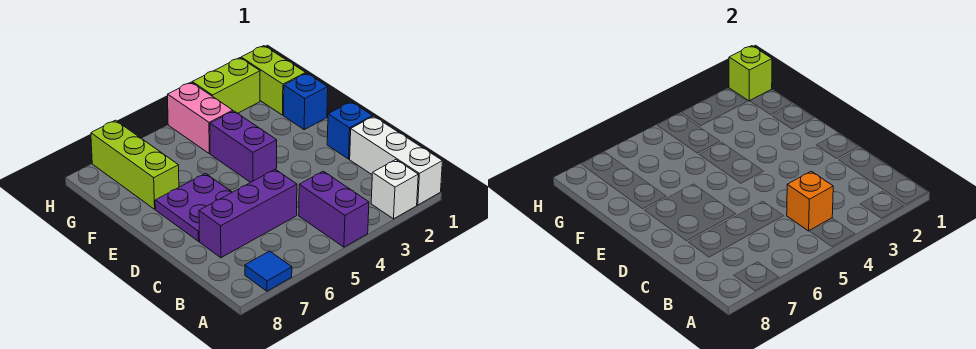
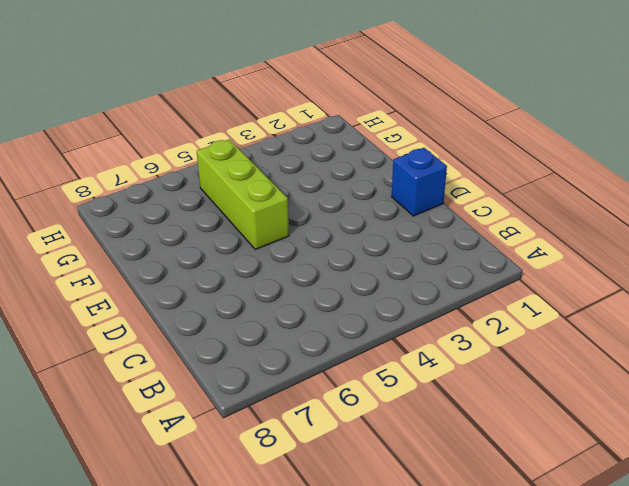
lime 1x3 brick [197,139,289,250] -> lime 1x3 brick moved to [91,120,179,209]
none -> white 1x3 brick [350,116,442,205]
none -> white 1x1 brick [371,160,418,219]
none -> purple 1x2 brick [299,171,369,247]

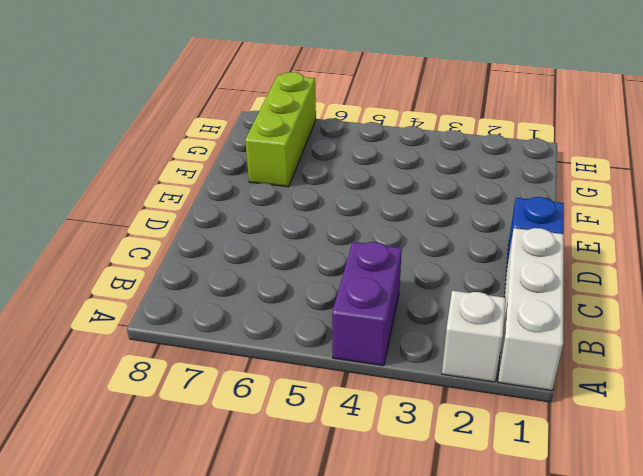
none -> blue 1x1 tile [245,251,292,291]
none -> purple 1x3 brick [199,169,297,258]
none -> purple 2x2 plate [155,174,232,241]

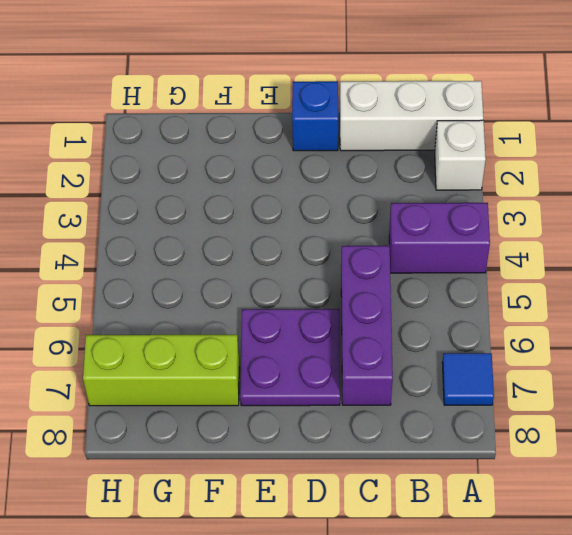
none -> purple 1x2 brick [210,111,277,182]
none -> blue 1x1 brick [284,73,328,129]
none -> lime 1x2 brick [241,46,306,115]

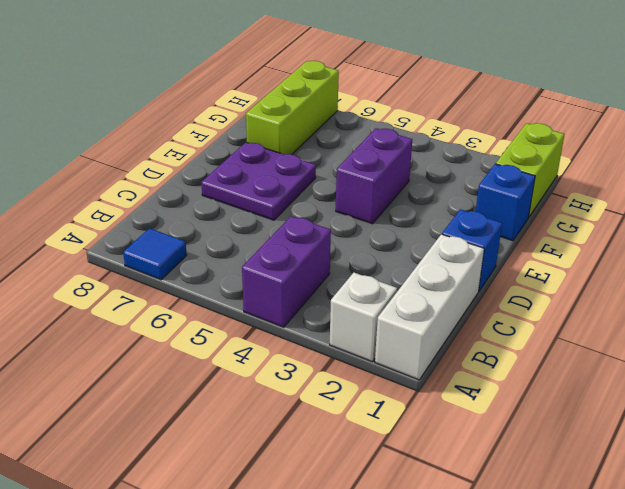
none -> purple 1x3 brick [199,169,297,258]
none -> pink 1x2 brick [168,82,233,154]
none -> lime 1x2 brick [192,58,260,113]

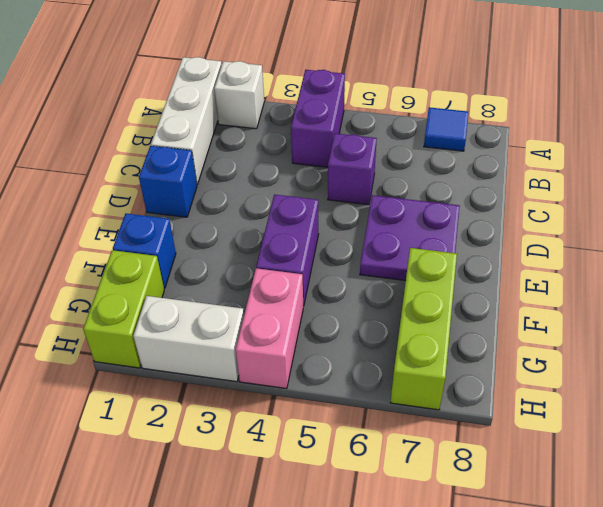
purple 1x1 brick [328,133,377,205] -> purple 1x3 brick [199,169,297,258]
white 1x2 brick [133,296,244,382] -> lime 1x2 brick [192,58,260,113]
none -> orange 1x1 brick [787,171,833,231]
none -> lime 1x1 brick [729,46,772,101]

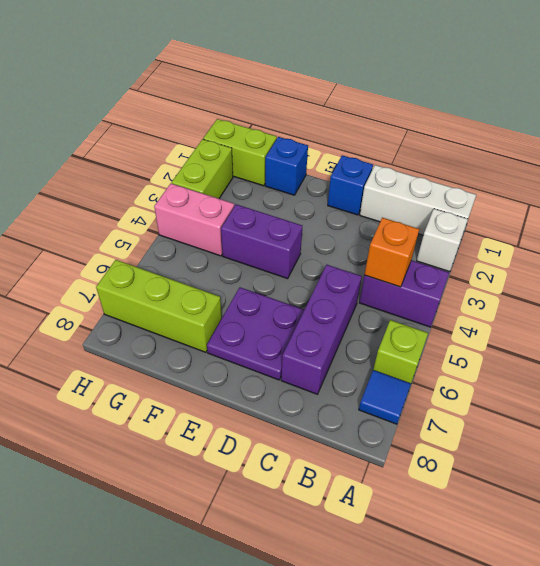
lime 1x1 brick [373,320,428,383] -> lime 1x1 brick moved to [729,46,772,101]

